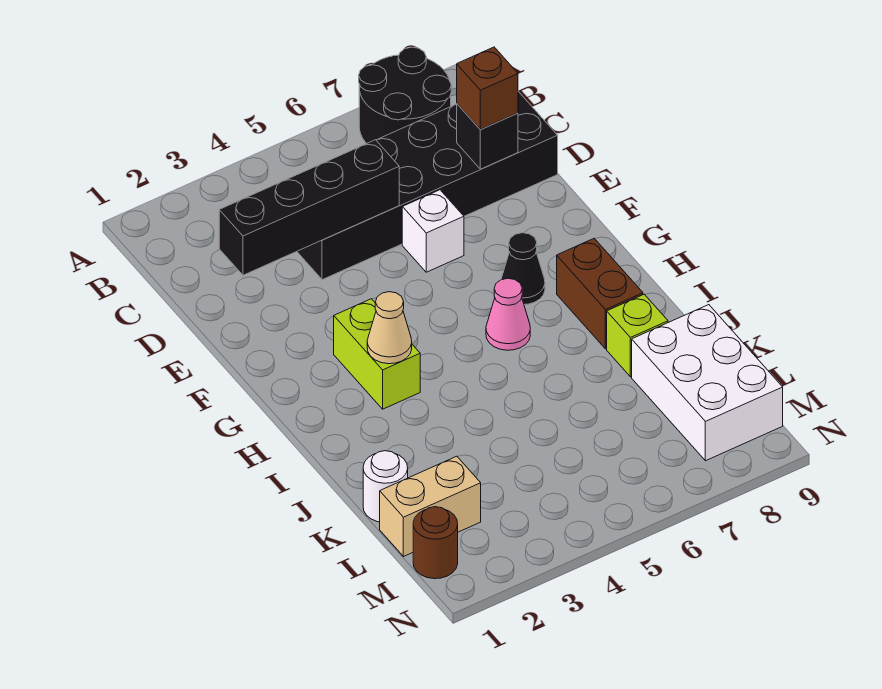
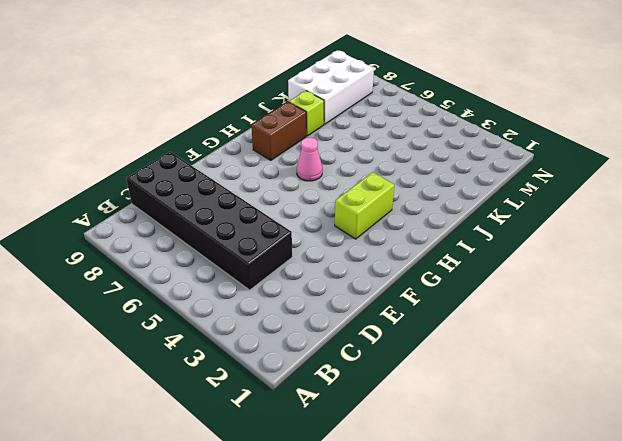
none -> black 2x2 round brick [359,47,451,144]
none -> white 1x1 brick [402,190,464,272]
none -> black 1x1 cone [501,233,545,305]

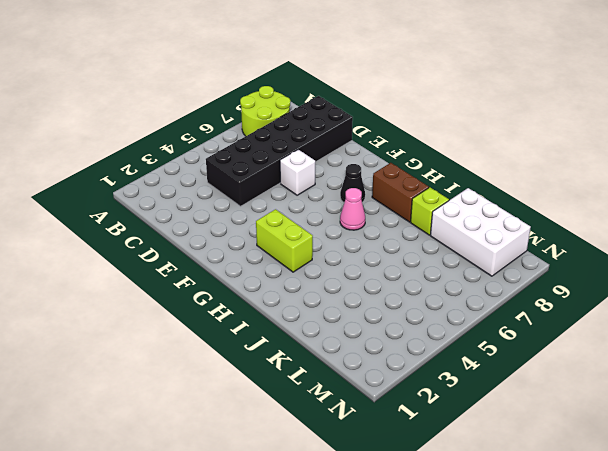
lime 2x2 round brick [240,86,290,136] -> black 2x2 round brick [359,47,451,144]
none -> white 1x1 round brick [363,451,408,522]
none -> tan 1x2 brick [380,456,481,557]
none -> brown 1x1 round brick [413,507,458,579]

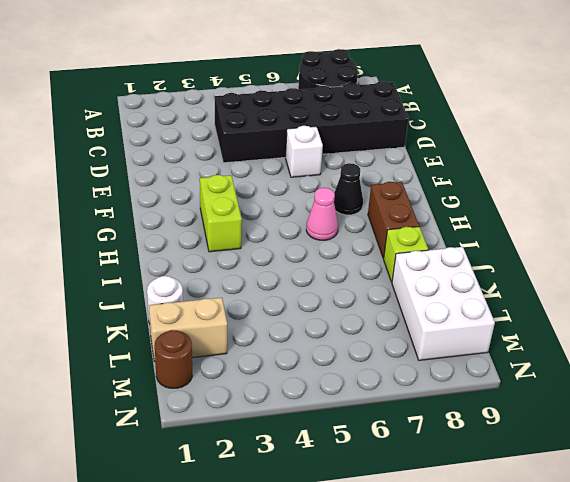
none -> black 1x4 brick [219,140,399,275]
none -> black 1x1 brick [457,104,518,169]
none -> tan 1x1 cone [367,292,412,364]

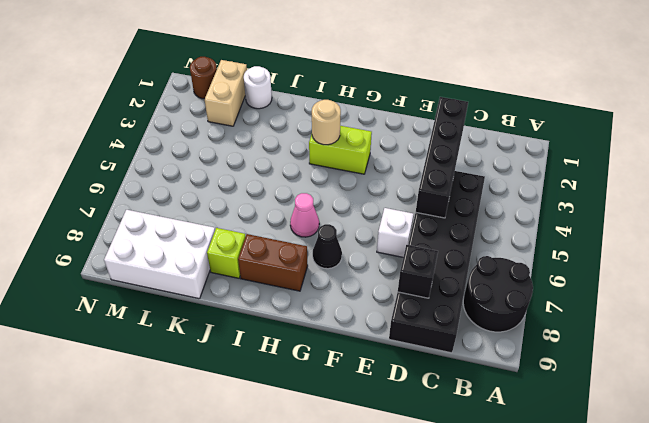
tan 1x1 round brick [312,100,341,145] -> tan 1x1 cone [367,292,412,364]
none -> brown 1x1 brick [457,47,518,129]

